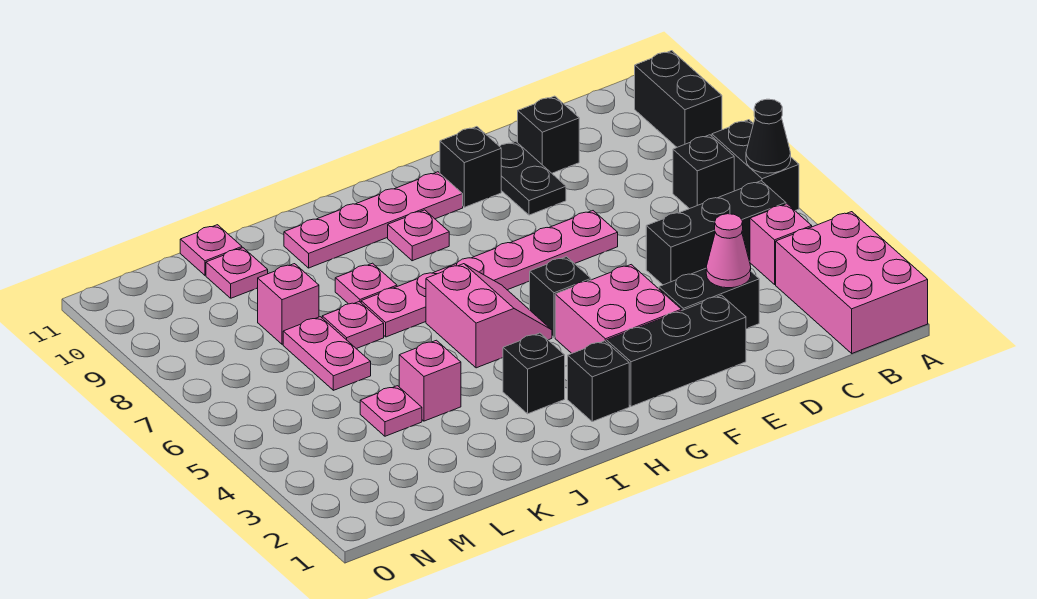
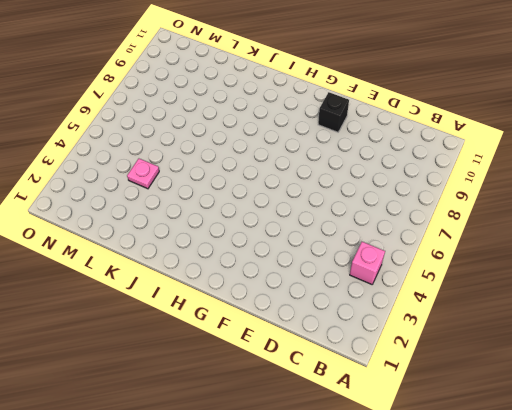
none -> pink 2x3 brick [776,212,928,353]
none -> black 1x2 brick [712,120,799,211]
none -> black 1x2 brick [635,51,722,147]

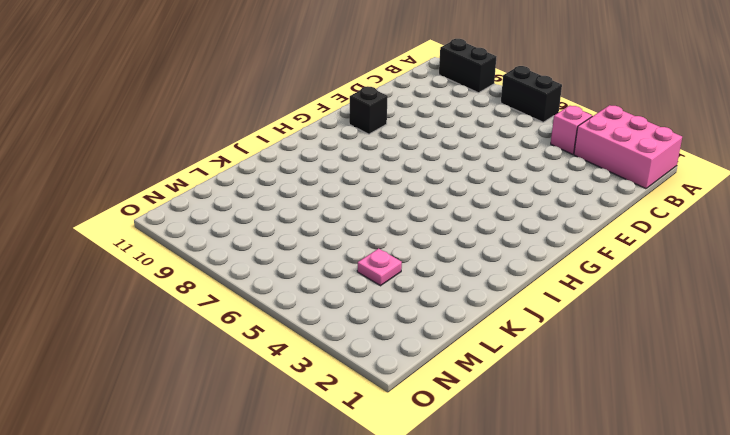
none -> black 1x3 brick [646,181,786,285]
none -> black 1x1 brick [673,135,734,209]
none -> black 1x2 brick [659,268,759,329]

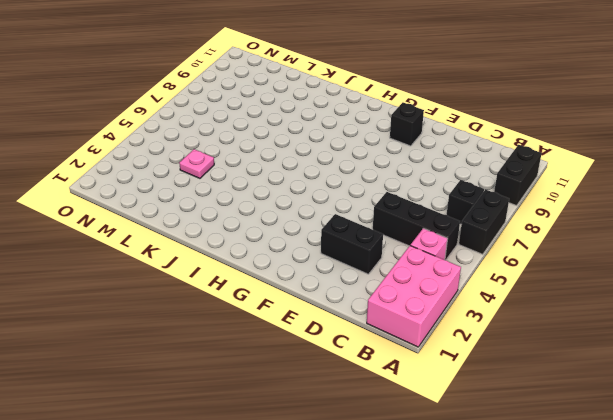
none -> black 1x1 brick [518,96,579,173]
none -> black 1x3 brick [607,295,746,407]
none -> pink 1x6 plate [361,211,618,337]

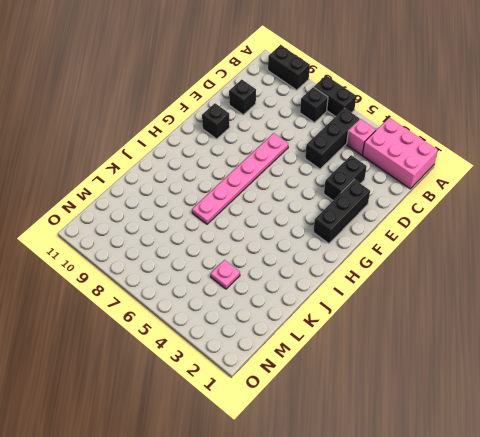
none -> black 1x2 plate [500,142,566,215]
none -> pink 2x2 brick [555,265,681,353]
none -> black 1x1 brick [529,257,591,337]

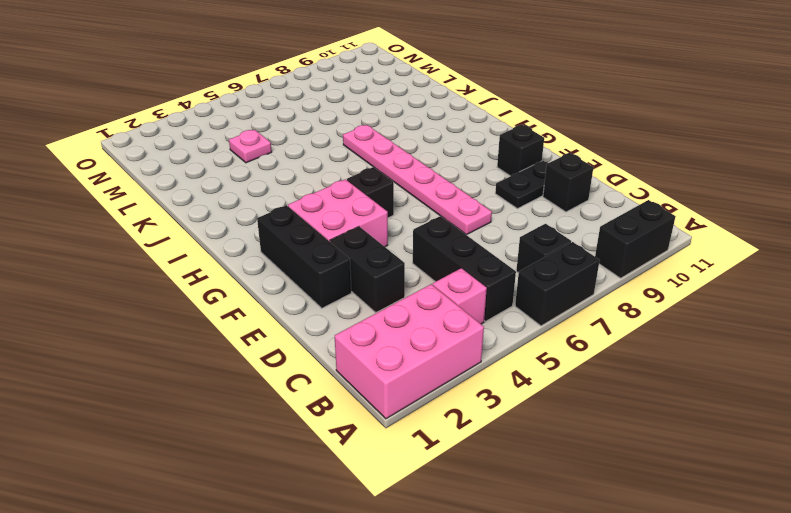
none -> pink 1x4 plate [284,172,463,268]
none -> black 1x1 brick [568,341,629,422]
none -> pink 2x2 slope [426,264,552,368]

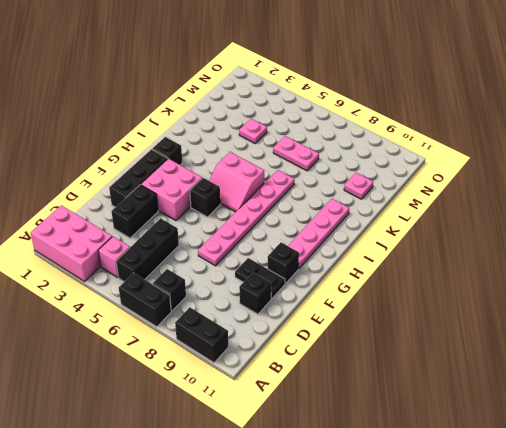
none -> pink 1x1 plate [388,210,449,261]
none -> black 1x1 brick [503,333,565,414]
none -> pink 1x1 plate [335,263,397,304]

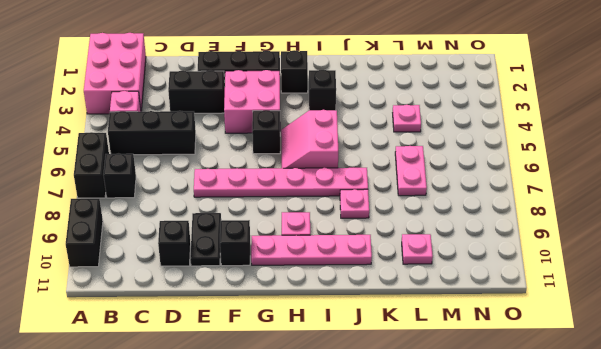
none -> pink 1x1 brick [399,340,461,421]
none -> pink 1x1 plate [322,302,384,349]
none -> pink 1x1 brick [258,264,319,344]

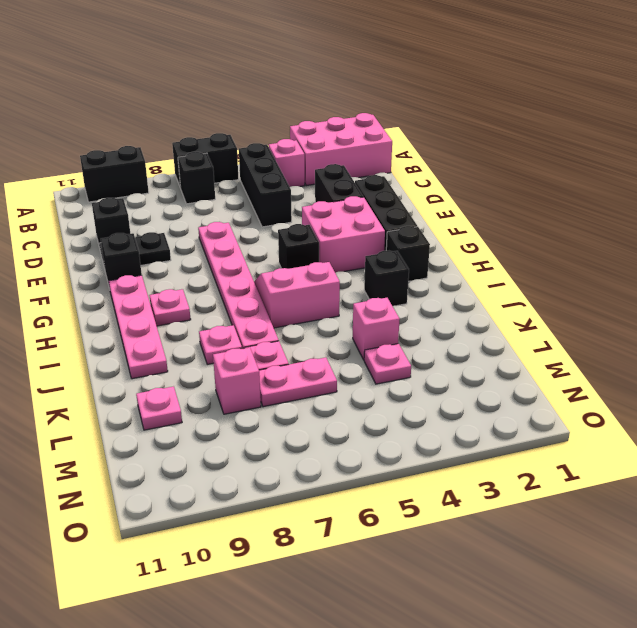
none -> pink 1x1 plate [180,225,242,275]
none -> black 1x1 cone [746,99,791,173]
none -> pink 1x1 cone [706,214,751,288]

